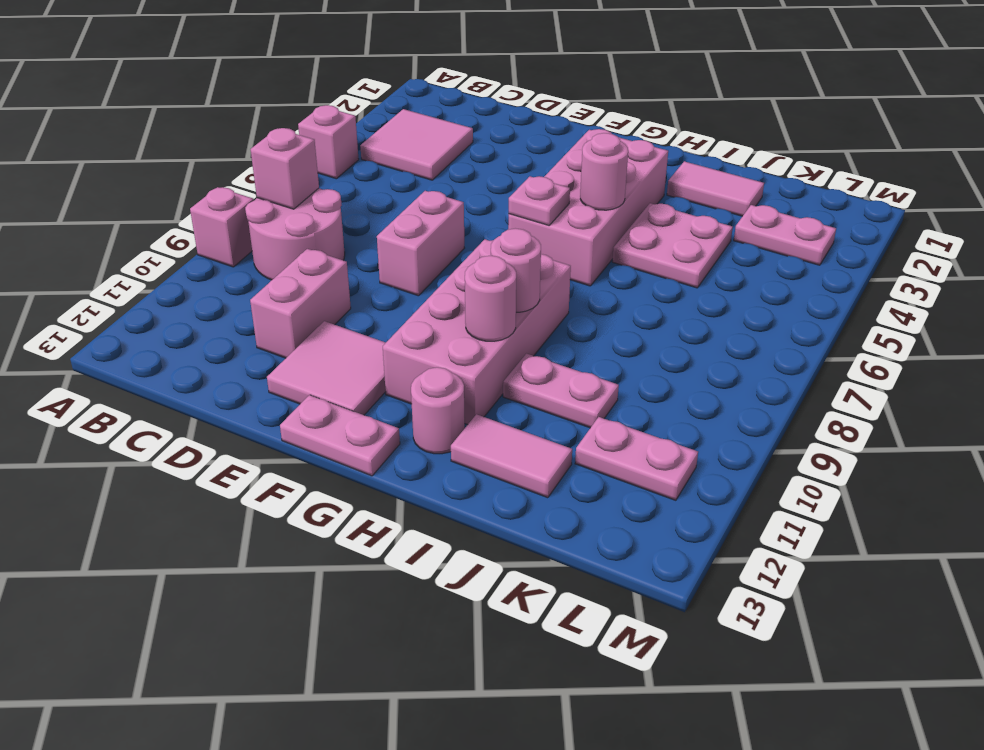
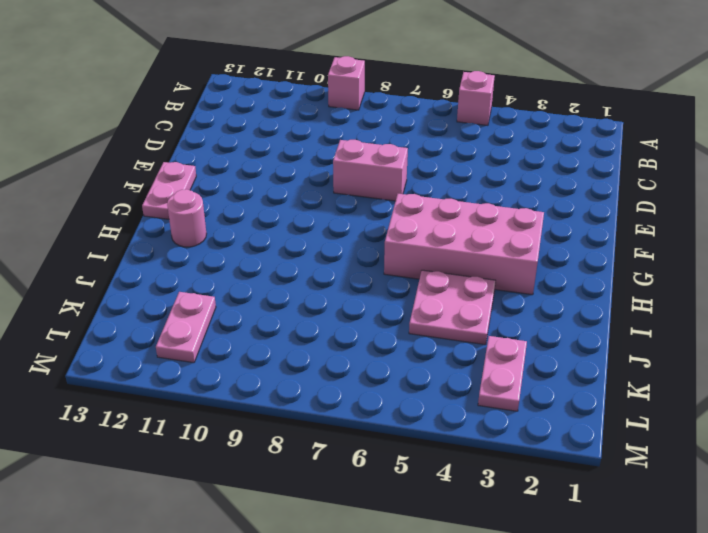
none -> pink 2x2 tile [360,109,473,180]
none -> pink 2x2 round brick [245,188,345,280]
none -> pink 1x2 brick [250,249,351,358]

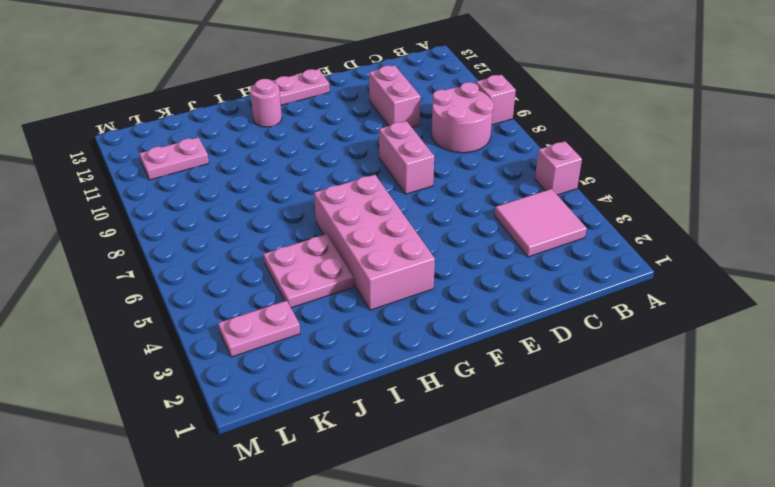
none -> pink 2x2 tile [267,321,386,415]
none -> pink 2x4 brick [383,239,571,425]
none -> pink 1x2 tile [667,161,764,216]

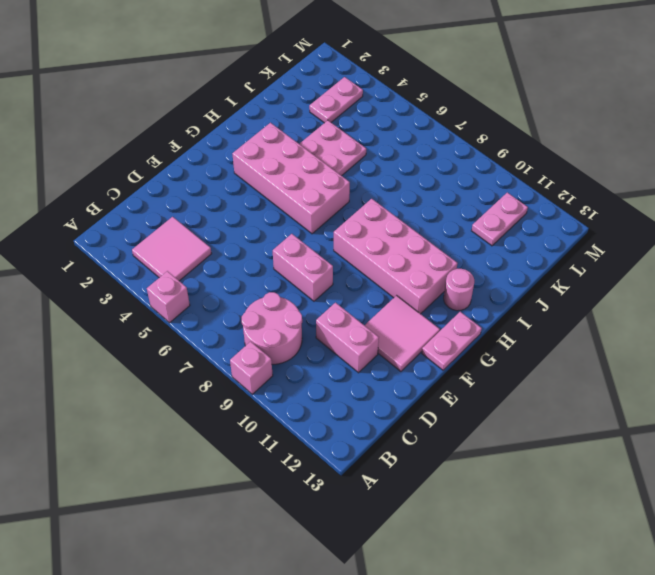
none -> pink 1x2 tile [667,161,764,216]
none -> pink 1x2 plate [503,354,619,428]
none -> pink 1x2 tile [451,414,572,498]

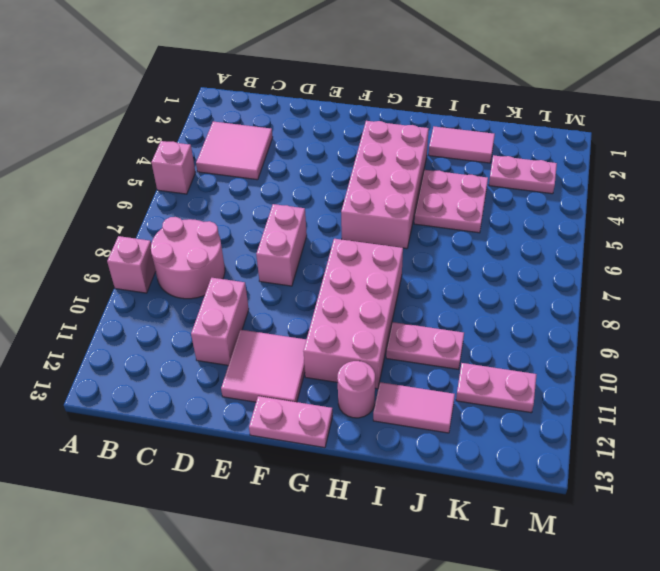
none -> pink 1x1 brick [251,128,319,209]
none -> pink 1x1 plate [509,176,570,225]
none -> pink 1x1 round brick [580,133,628,210]

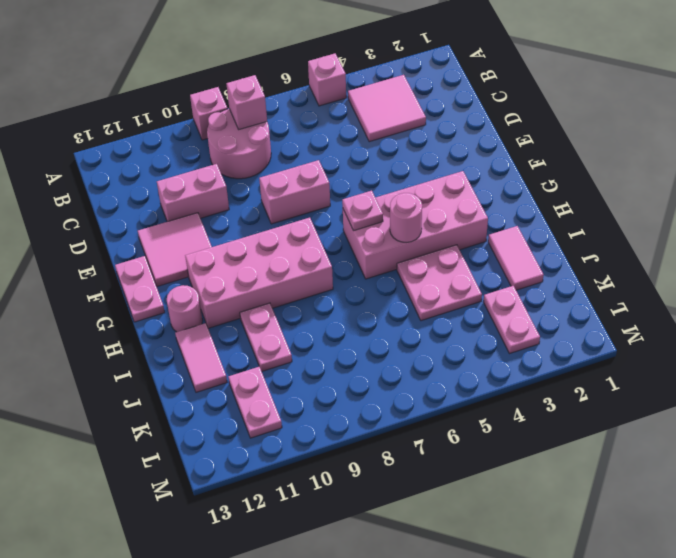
none -> pink 1x1 round brick [491,228,541,312]
none -> pink 1x1 round brick [465,256,516,341]

